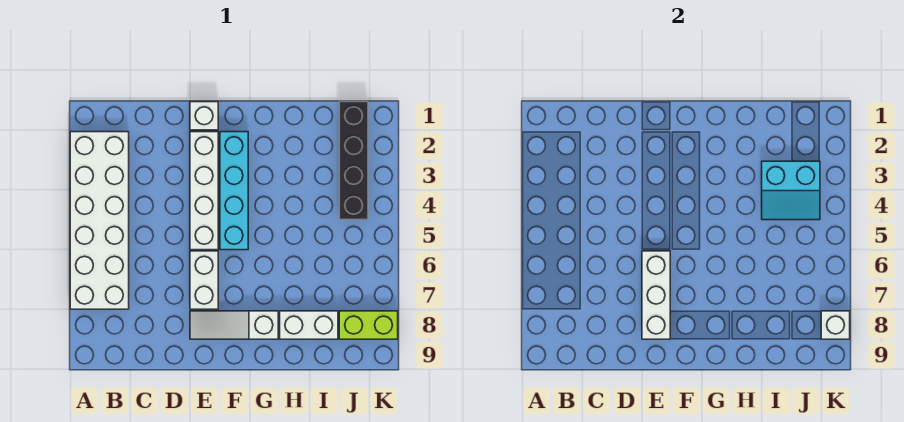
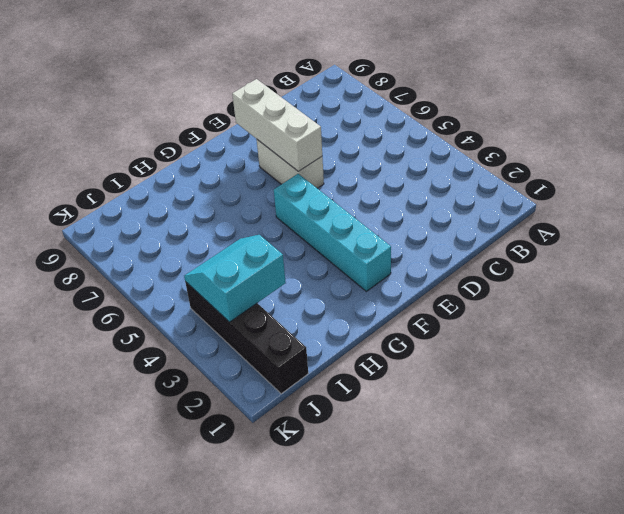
none -> white 2x6 brick [70,132,129,309]
none -> white 1x1 brick [190,102,218,130]
none -> white 1x4 brick [190,132,218,250]

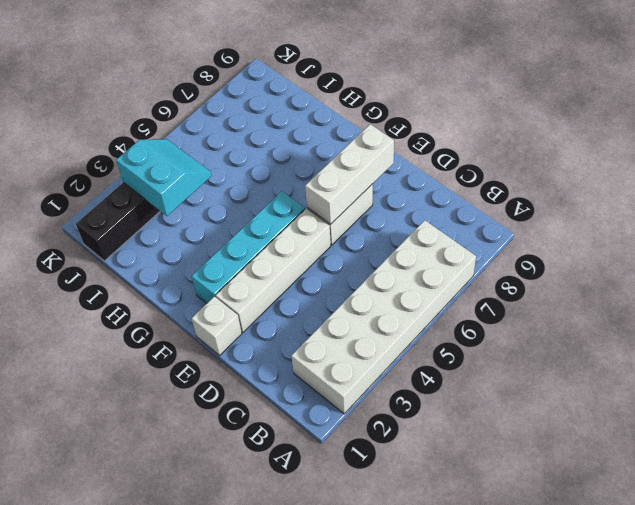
none -> white 1x3 slope [190,311,278,339]
none -> white 1x2 brick [280,311,338,339]
none -> lime 1x2 brick [339,311,398,339]

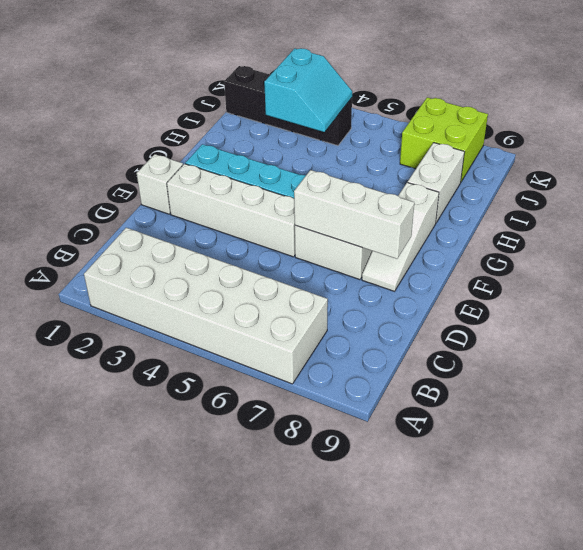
lime 2x2 brick [400,97,488,182] -> lime 1x2 brick [339,311,398,339]
none -> white 1x1 brick [821,311,850,339]

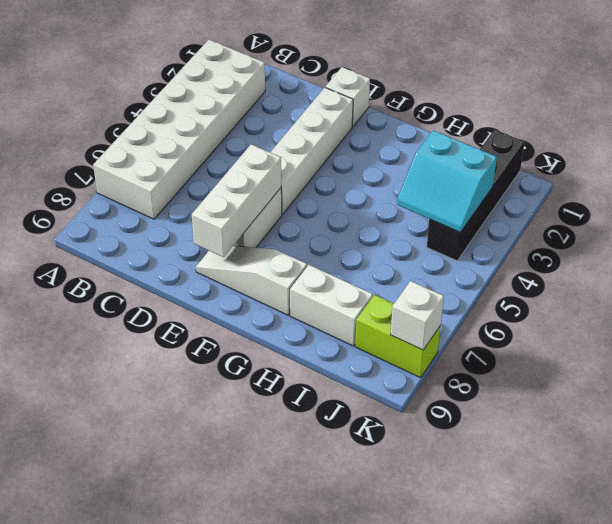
none -> cyan 1x4 brick [220,132,248,250]

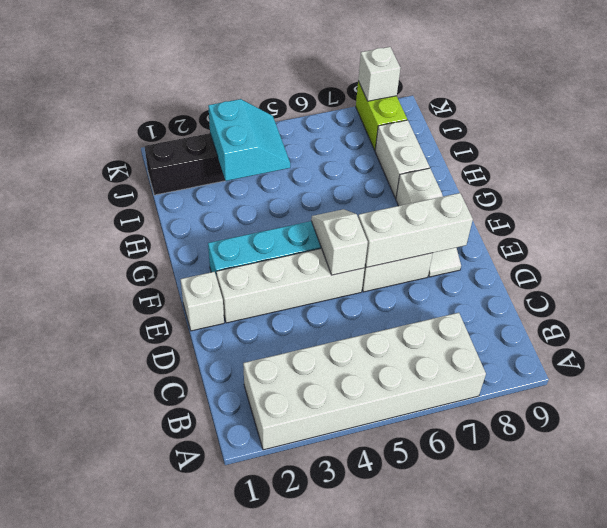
white 1x2 slope [311,209,368,275] -> none

